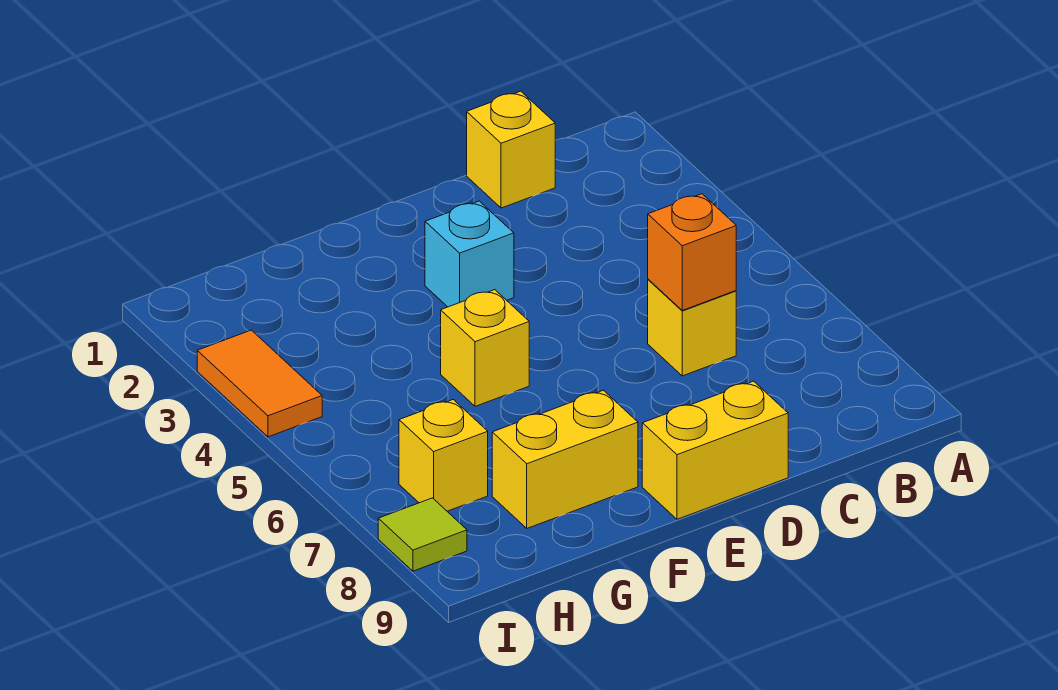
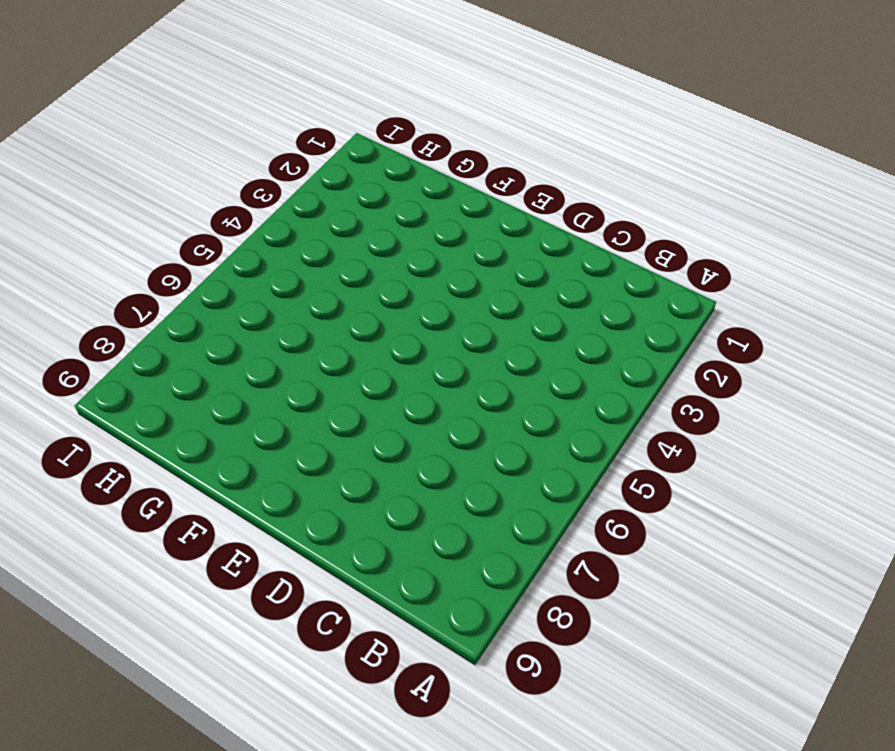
none -> yellow 1x1 brick [467,91,555,208]
none -> yellow 1x1 brick [648,279,736,376]

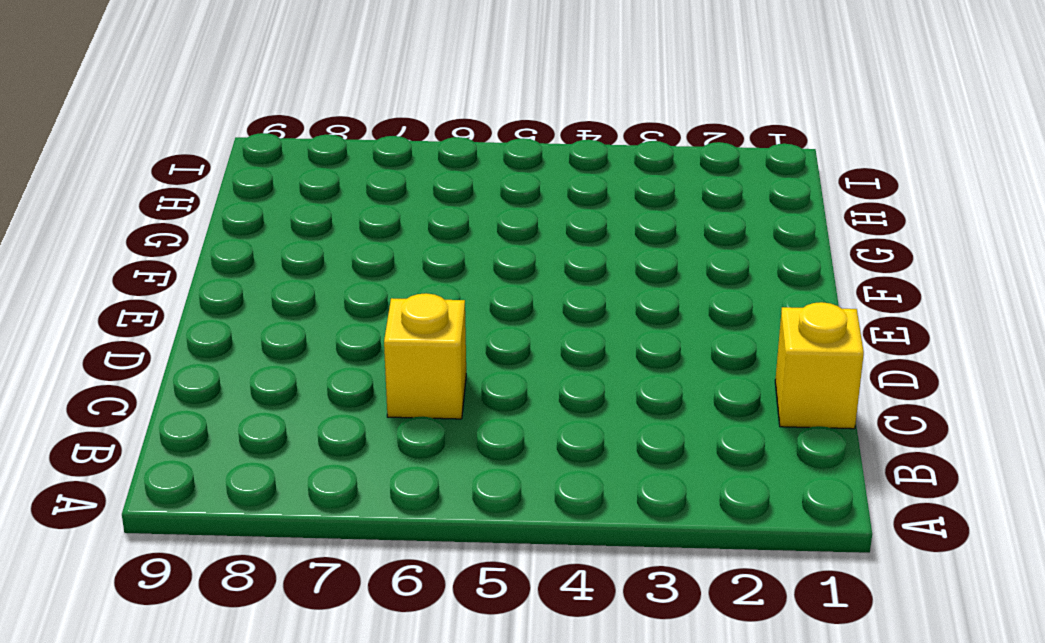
none -> yellow 1x2 brick [642,381,788,519]
none -> cyan 1x1 brick [425,201,514,307]

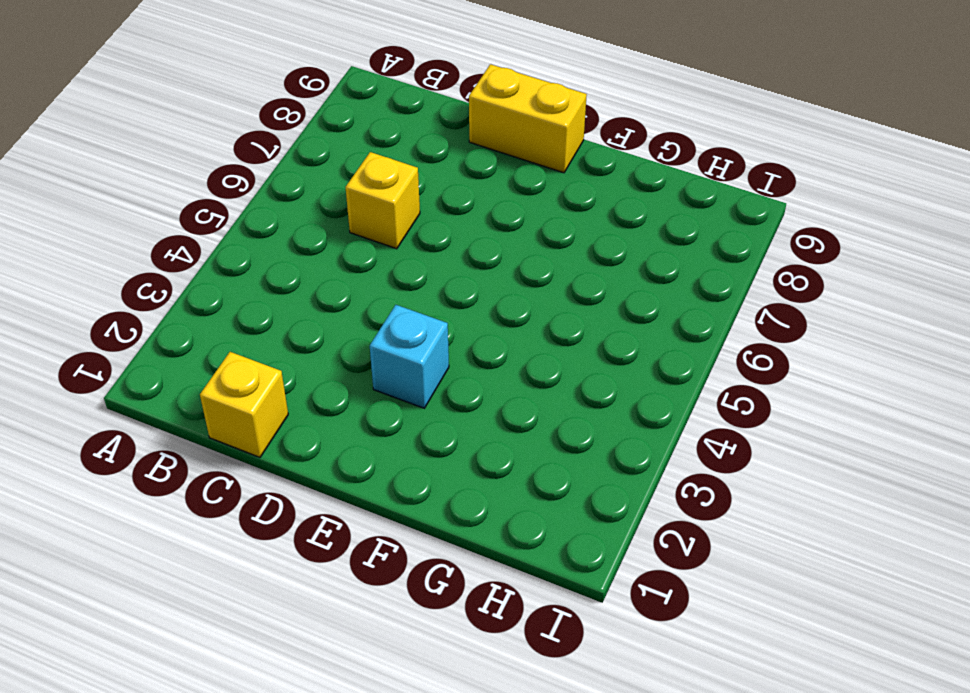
none -> yellow 1x1 brick [441,290,529,406]
none -> yellow 1x2 brick [492,390,638,528]

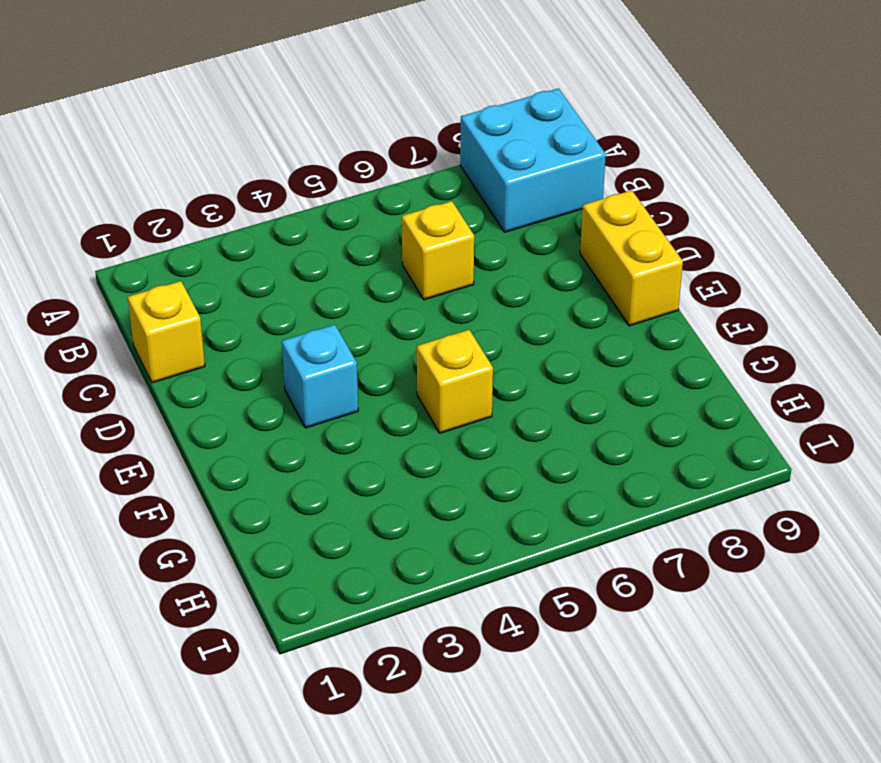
cyan 2x2 brick [460,88,606,232] -> none
none -> yellow 1x2 brick [492,390,638,528]
none -> yellow 1x1 brick [399,400,488,511]

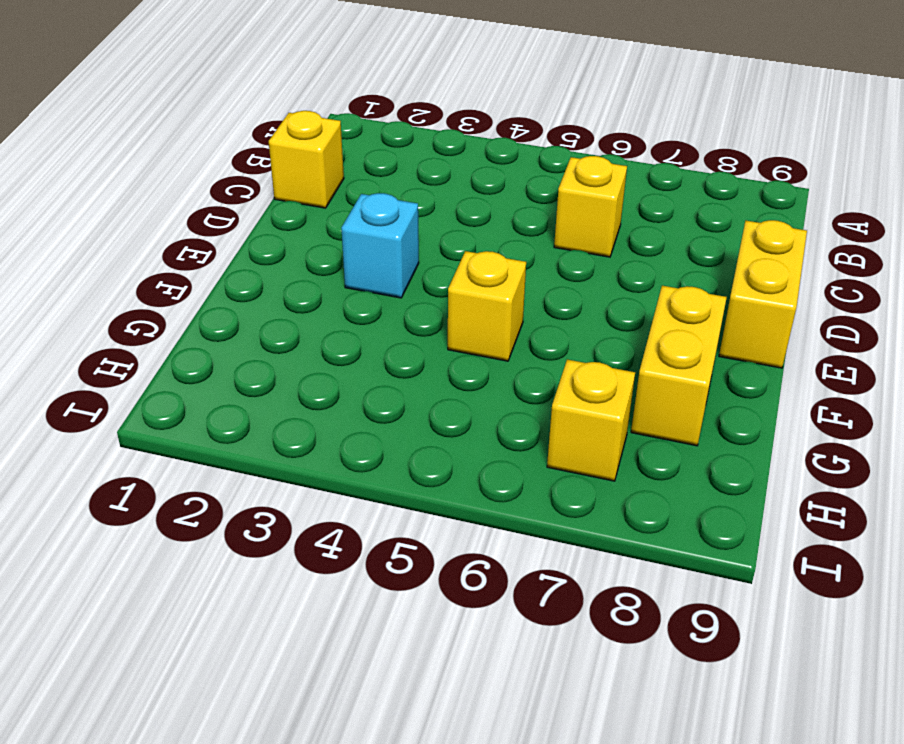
none -> orange 1x2 tile [197,330,322,437]
none -> lime 1x1 tile [378,498,467,571]

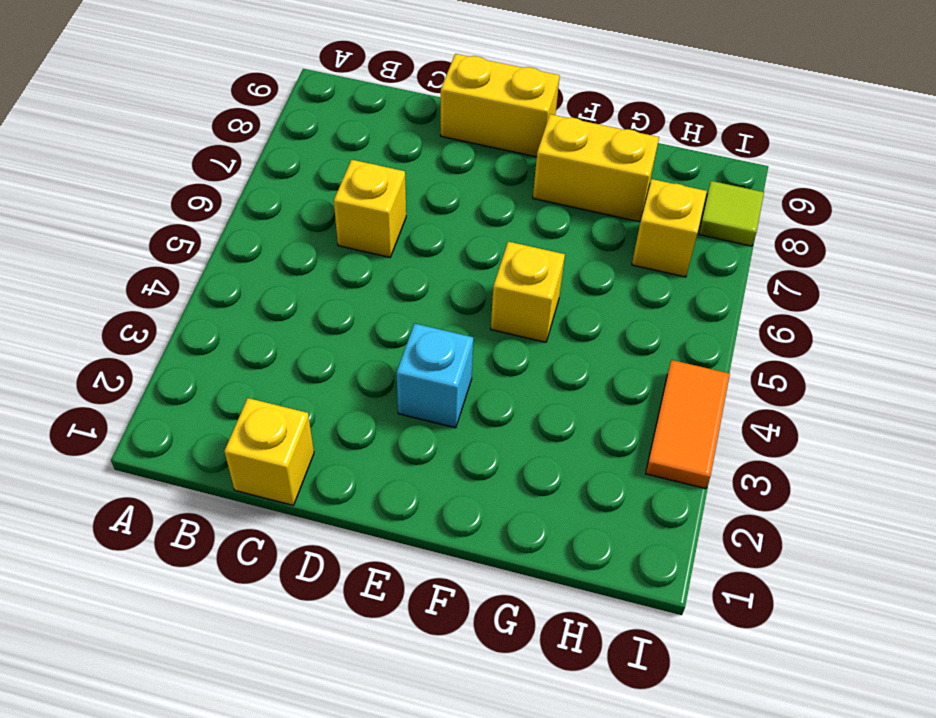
none -> orange 1x1 brick [648,194,736,310]

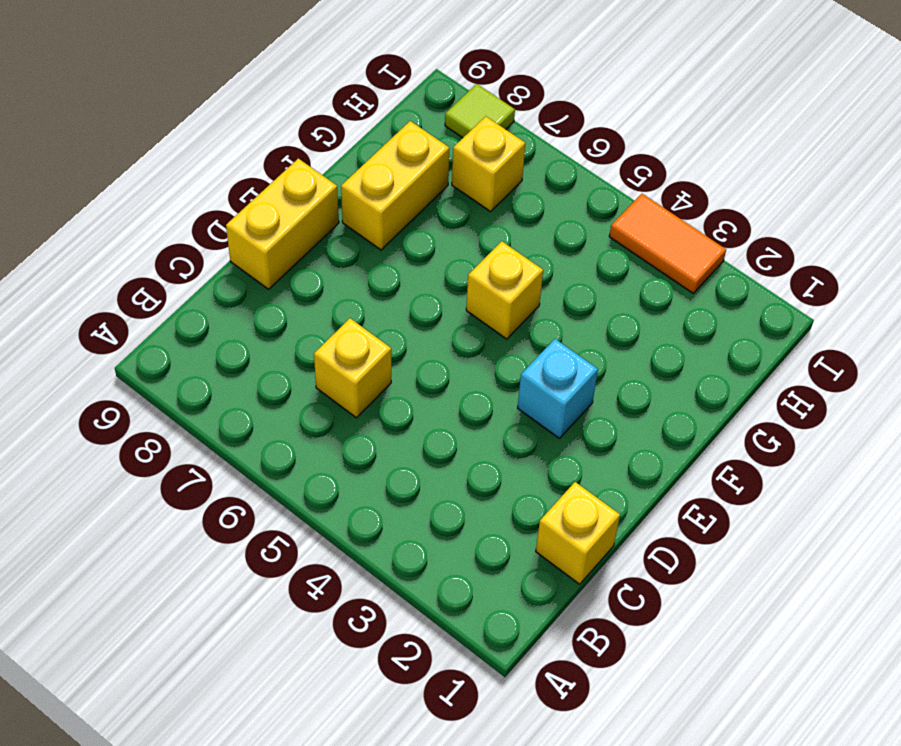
none -> orange 1x1 brick [648,194,736,310]

